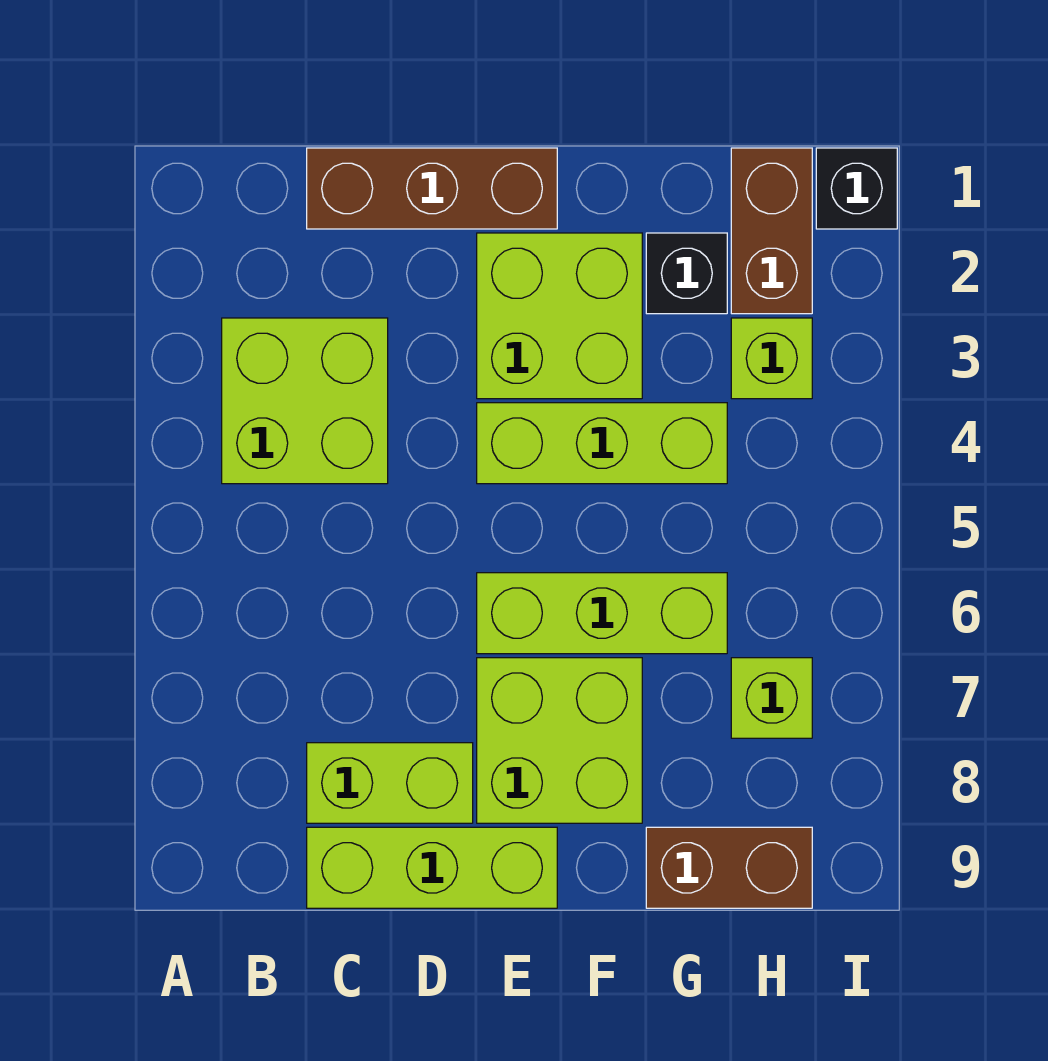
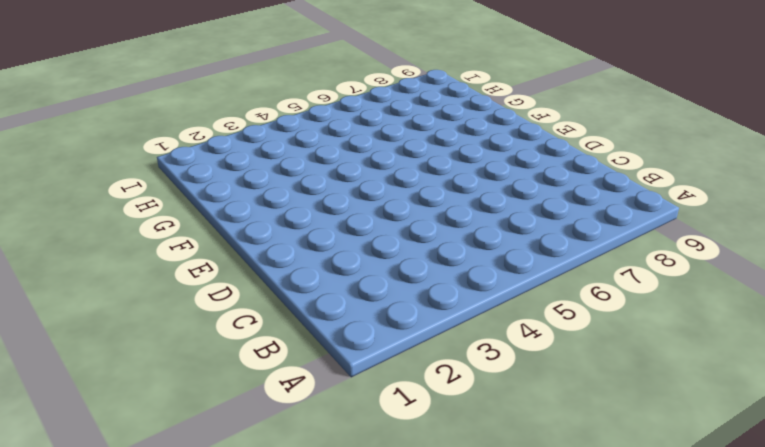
none -> lime 2x2 brick [222,318,388,484]
none -> brown 1x3 brick [307,148,557,229]
none -> lime 1x2 brick [307,743,473,823]

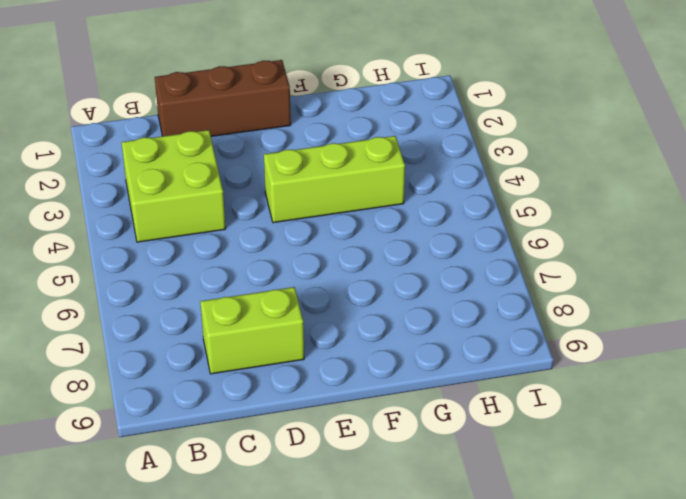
none -> lime 1x3 brick [307,827,557,908]
none -> lime 2x2 brick [477,233,642,399]
none -> lime 1x3 brick [477,573,727,654]

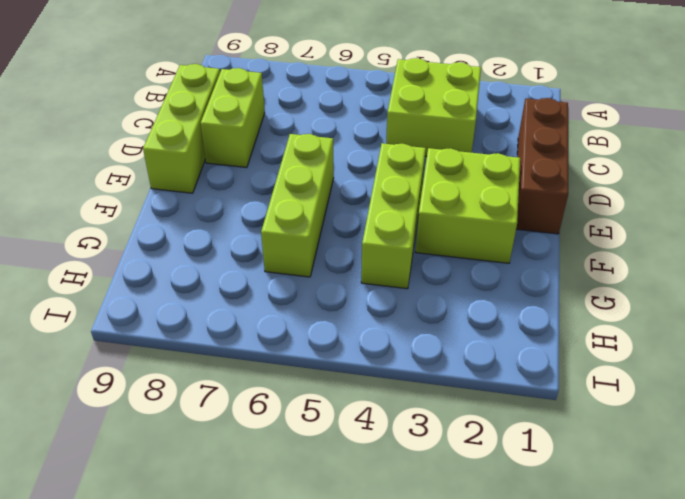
none -> lime 2x2 brick [477,658,642,823]
none -> black 1x1 brick [646,233,727,314]
none -> brown 1x2 brick [646,827,812,908]

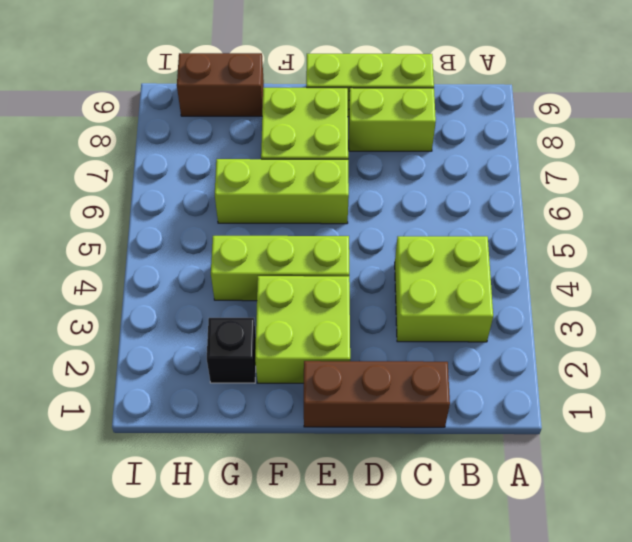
none -> brown 1x2 brick [731,148,812,314]
none -> lime 1x1 brick [731,318,812,399]
none -> lime 1x1 brick [731,658,812,738]

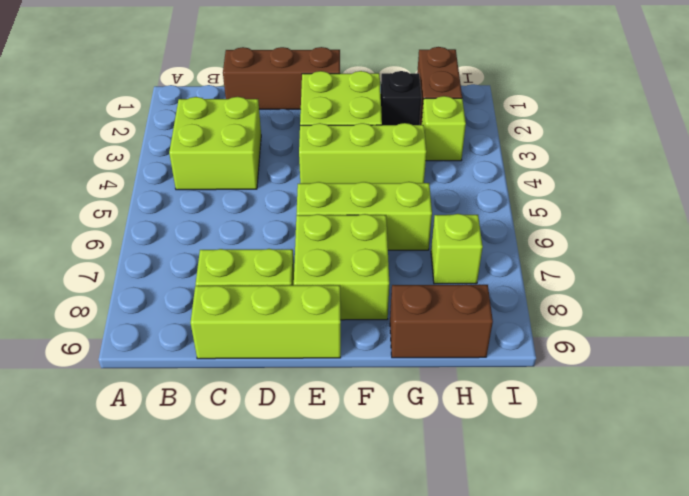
none -> black 1x1 brick [816,148,897,229]

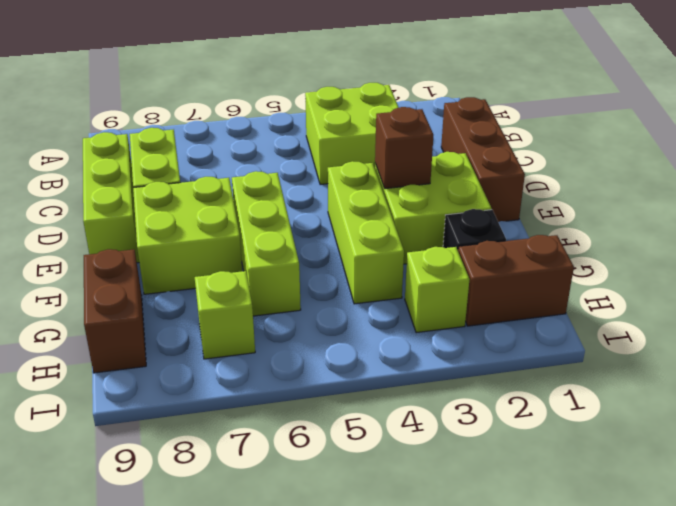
brown 1x1 brick [375,107,433,189] -> none
none -> black 1x1 brick [816,148,897,229]

